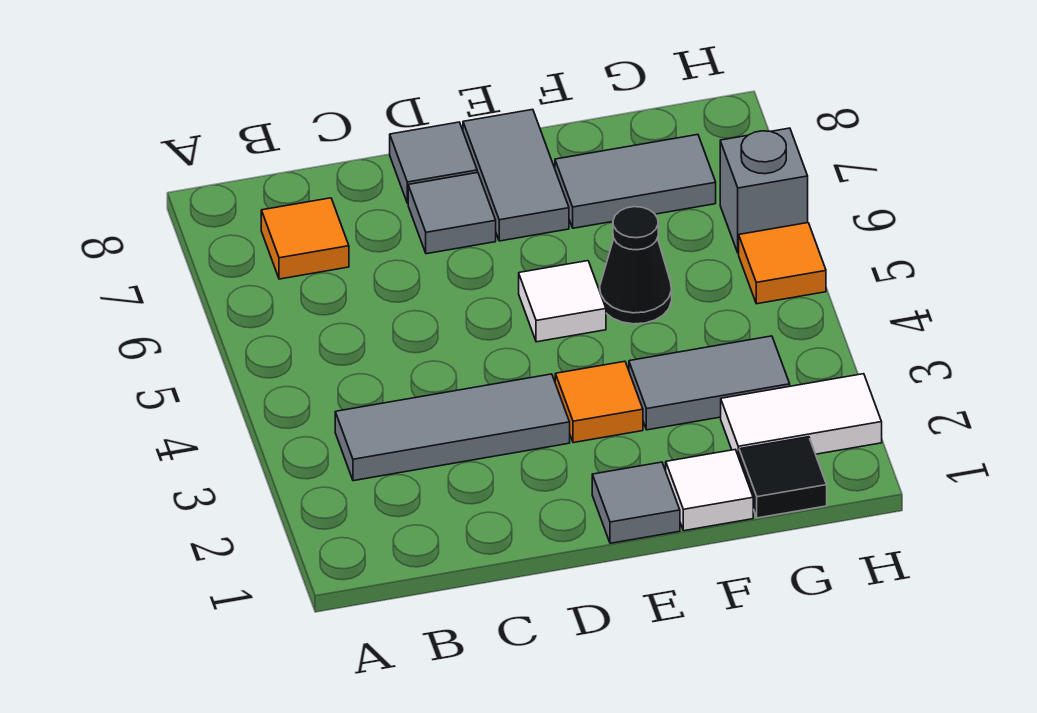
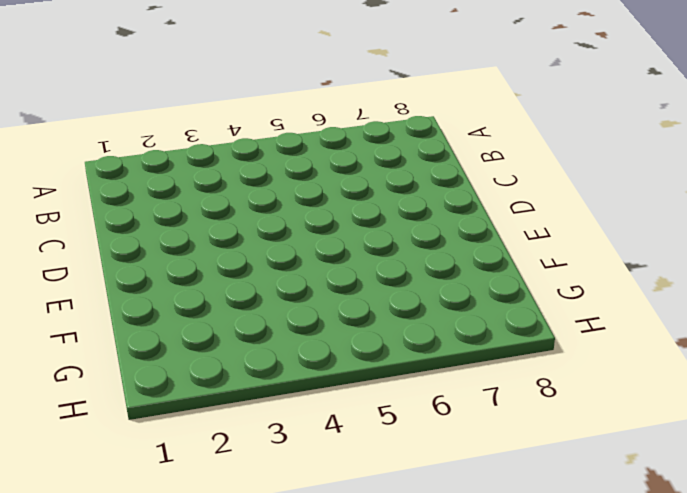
none -> grey 1x3 tile [335,374,570,481]
none -> orange 1x1 tile [261,198,349,279]
none -> grey 1x1 tile [408,172,496,254]

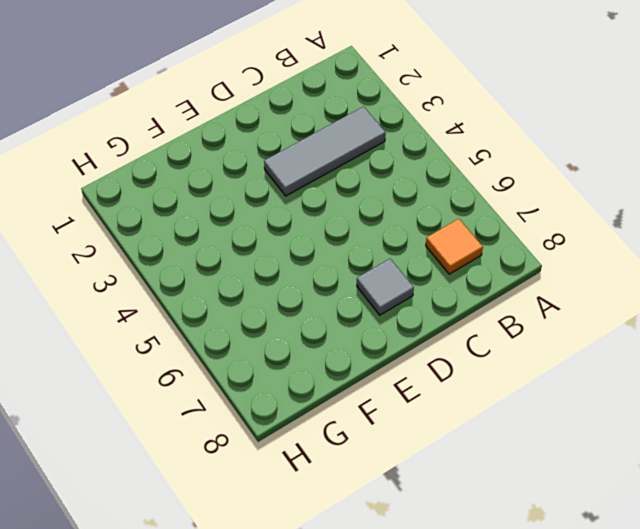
none -> grey 1x1 tile [390,122,477,203]
none -> grey 1x1 tile [592,462,680,543]
none -> orange 1x1 tile [555,361,643,443]

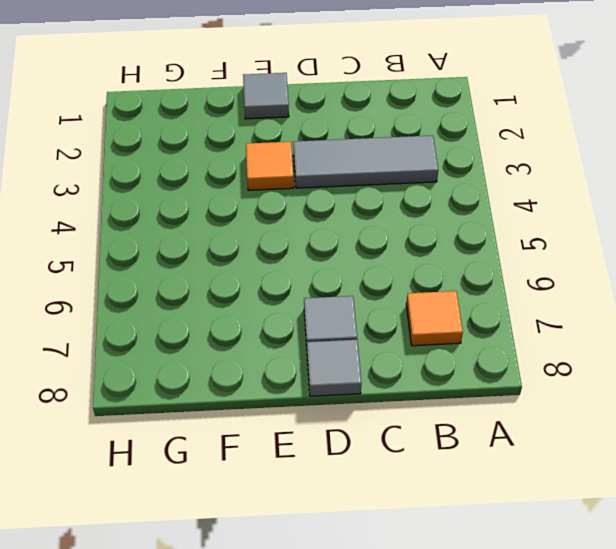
none -> white 1x1 tile [519,261,606,342]
none -> grey 1x2 tile [463,109,569,241]
none -> white 1x1 tile [666,450,753,531]

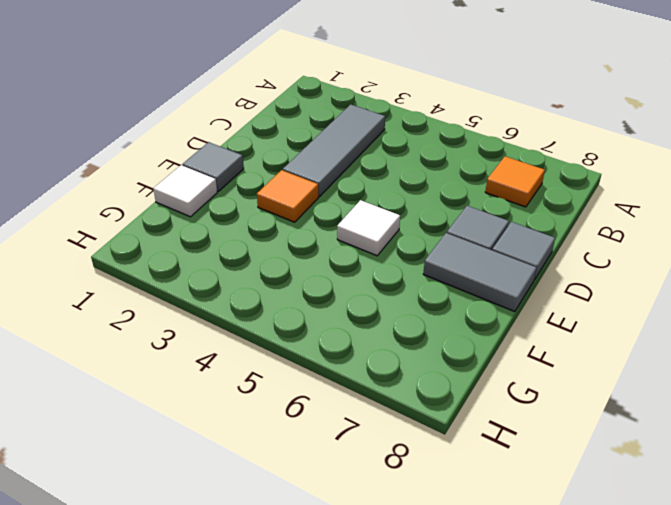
none -> grey 1x2 tile [629,336,790,430]
none -> black 1x1 cone [600,207,672,324]
none -> grey 1x2 tile [555,135,716,228]

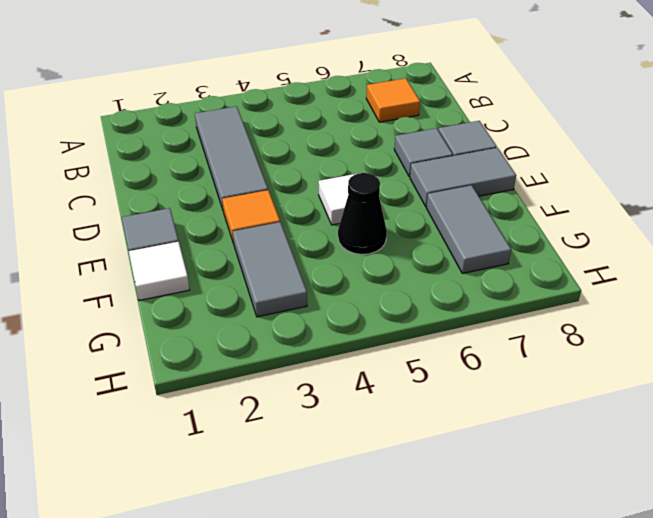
none -> black 1x1 tile [739,437,827,518]
none -> white 1x2 tile [721,374,882,457]
none -> orange 1x1 tile [739,223,826,304]

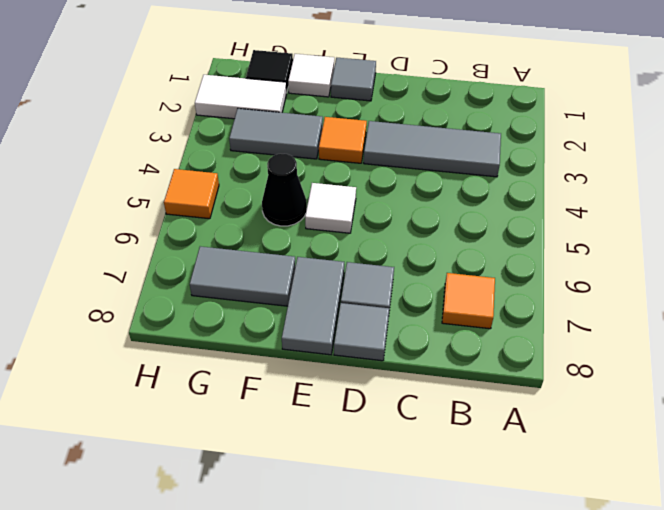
none -> grey 1x1 brick [720,128,808,253]

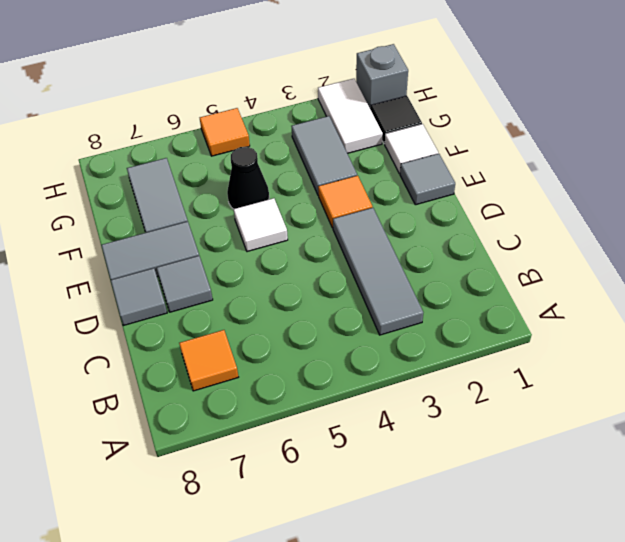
grey 1x1 brick [356,44,408,107] -> grey 1x1 brick moved to [720,128,808,253]

